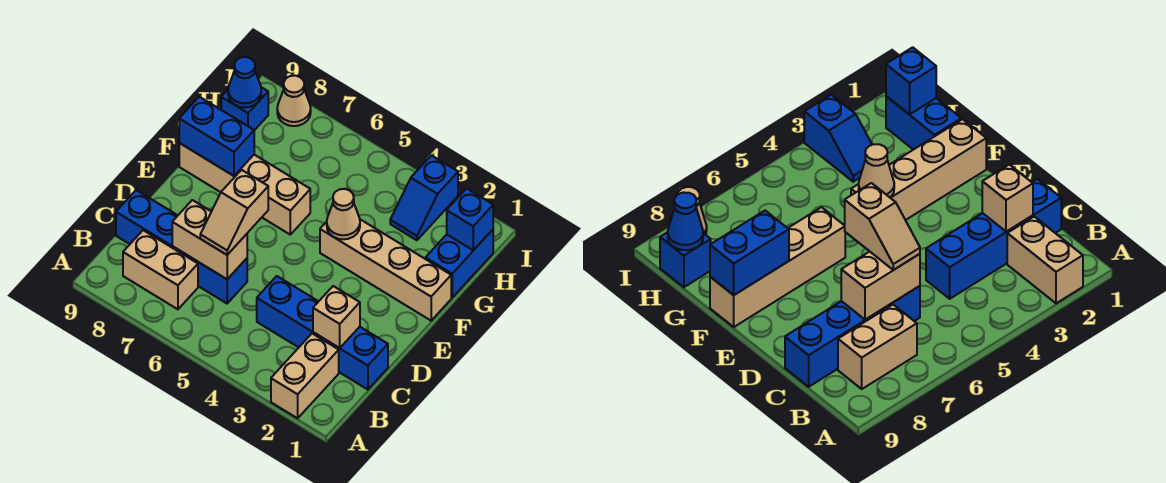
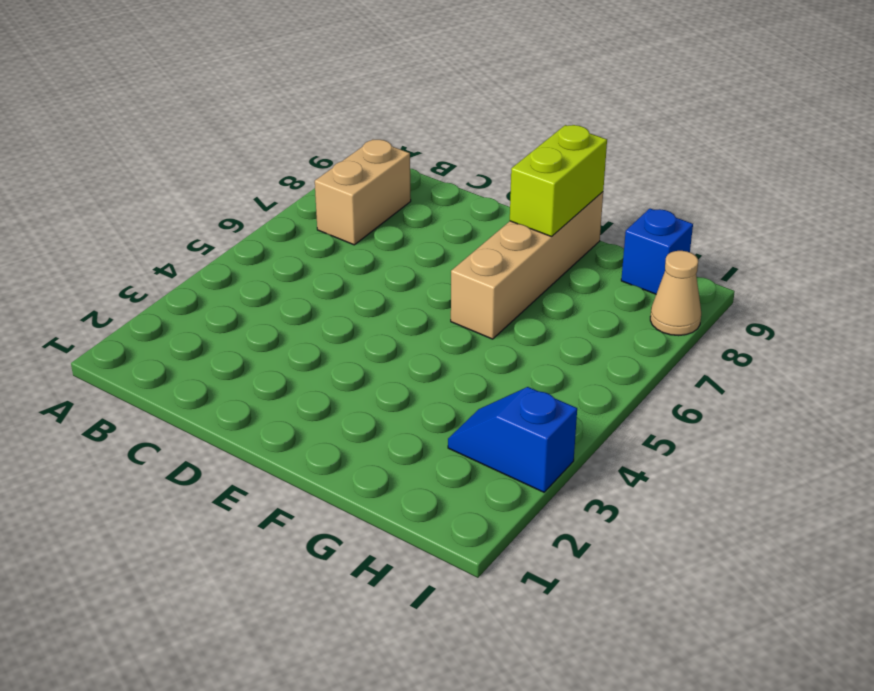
lime 1x2 brick [510,125,607,237] -> blue 1x2 brick [179,97,254,176]
none -> tan 1x2 brick [271,334,339,418]
none -> blue 1x4 brick [257,276,388,390]
none -> blue 1x4 brick [116,190,247,303]

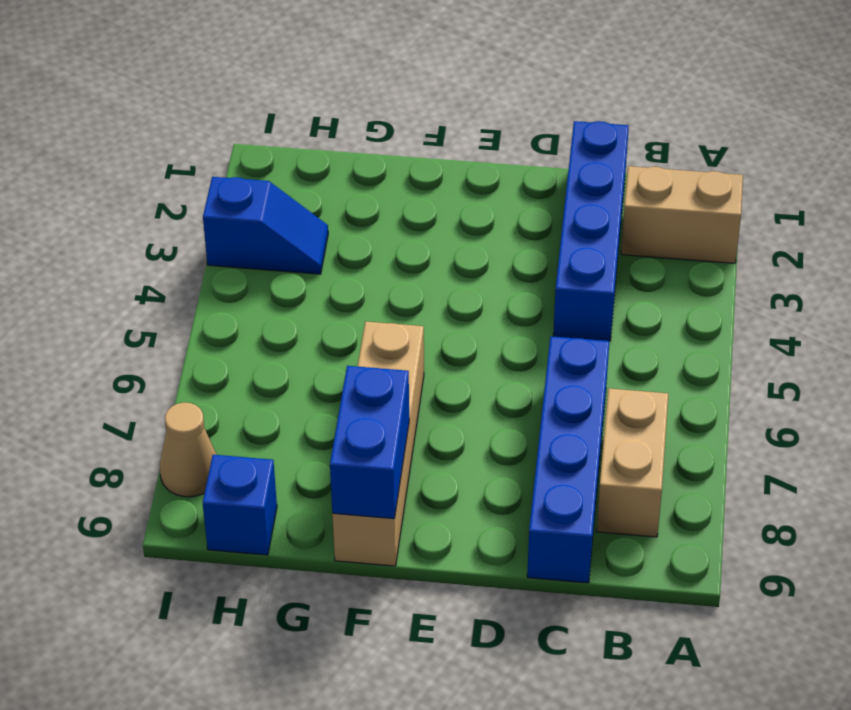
none -> tan 1x4 brick [320,219,451,321]
none -> blue 1x2 brick [425,230,493,298]
none -> tan 1x1 brick [313,286,360,348]

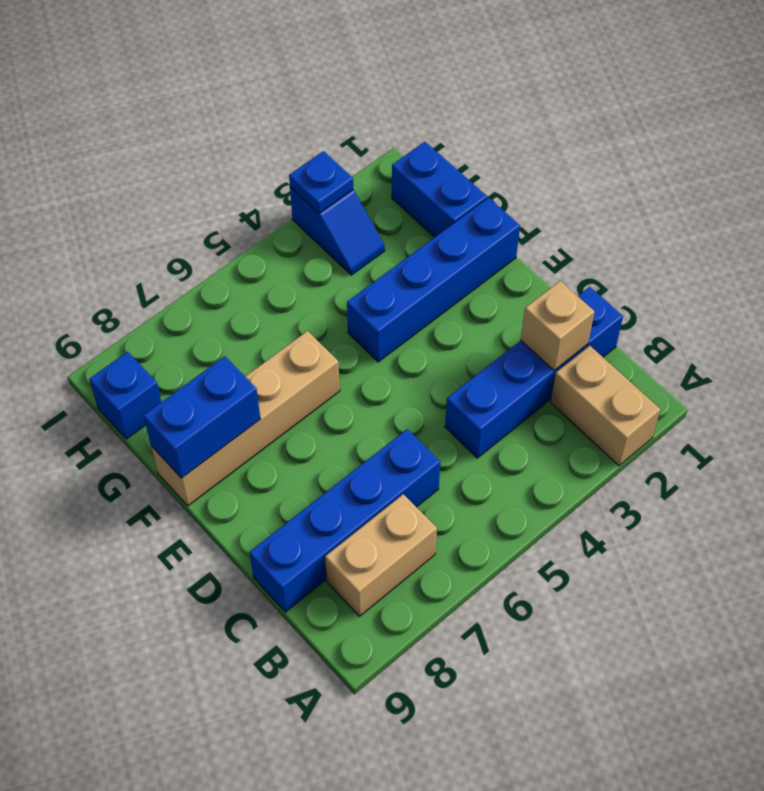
blue 1x4 brick [347,198,520,362] -> tan 1x4 brick [320,219,451,321]
blue 1x1 plate [289,151,353,213] -> none
none -> tan 1x1 cone [277,76,311,126]
none -> tan 1x2 brick [172,200,247,279]
none -> tan 1x1 cone [327,189,360,239]

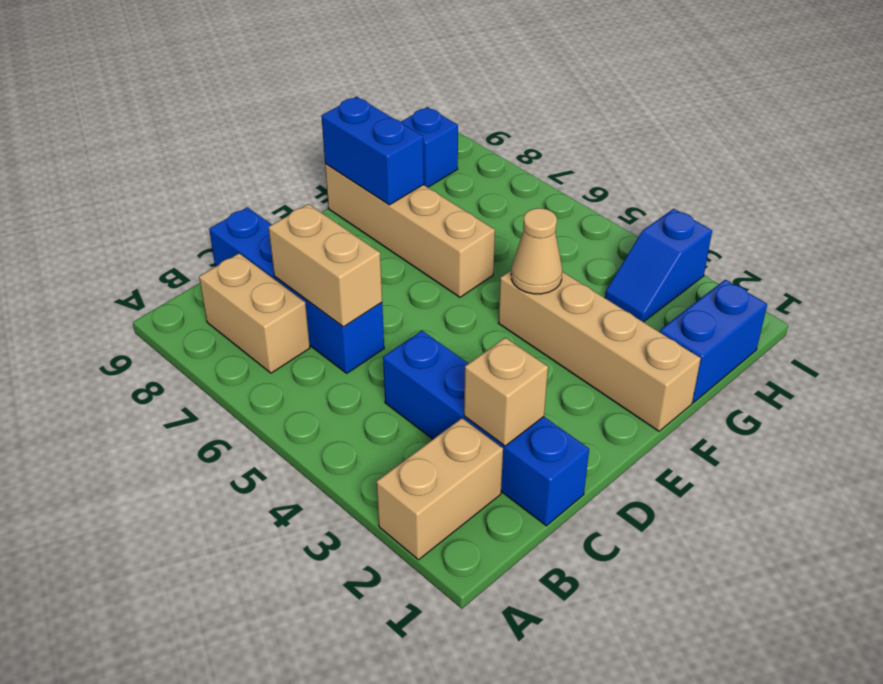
none -> tan 1x1 cone [277,76,311,126]
none -> blue 1x1 brick [447,188,493,250]
none -> blue 1x1 cone [228,57,261,107]

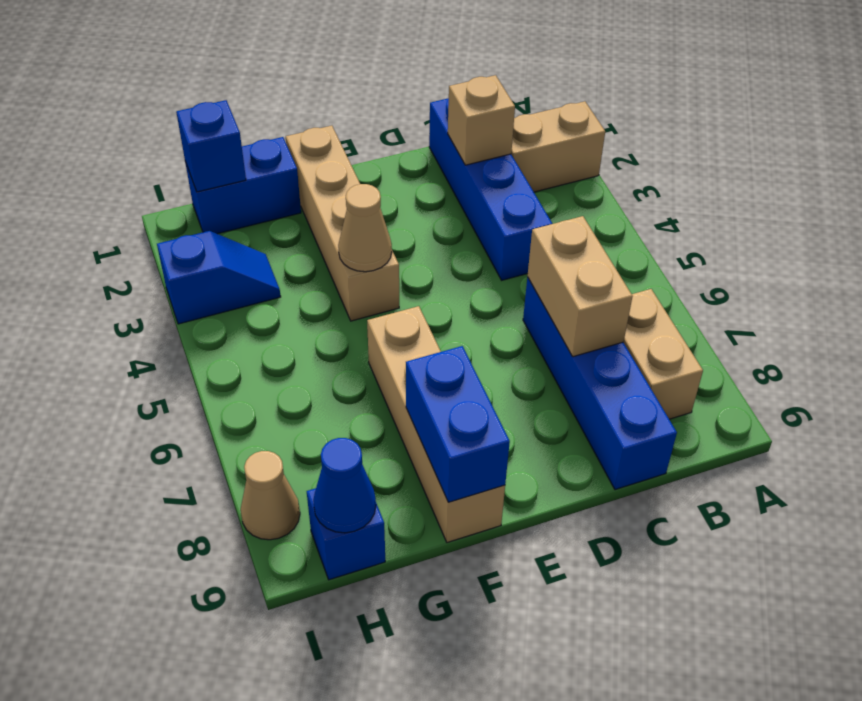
none -> tan 1x2 slope [200,170,268,255]

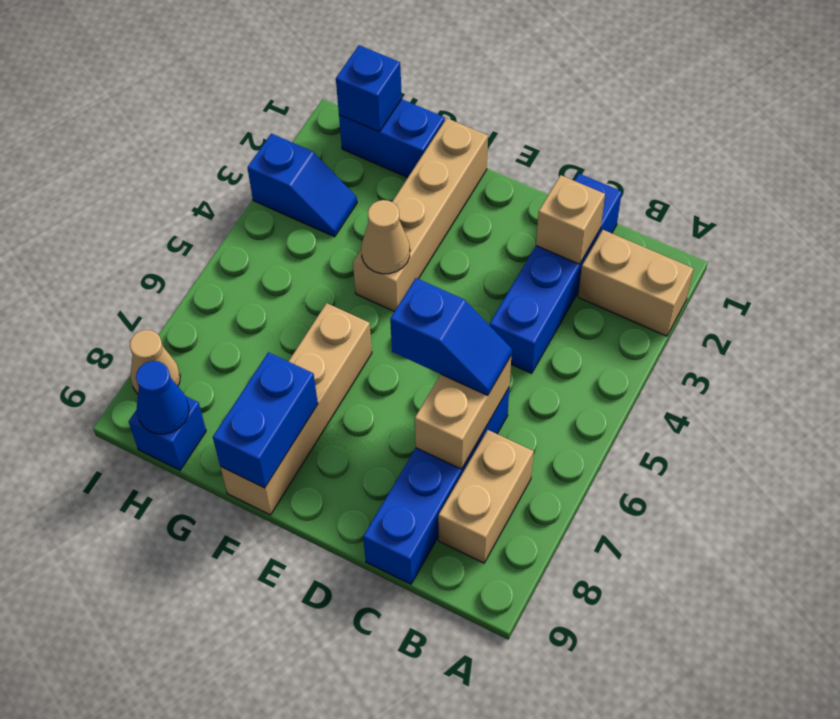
blue 1x2 slope [390,278,512,395] -> tan 1x2 slope [200,170,268,255]

